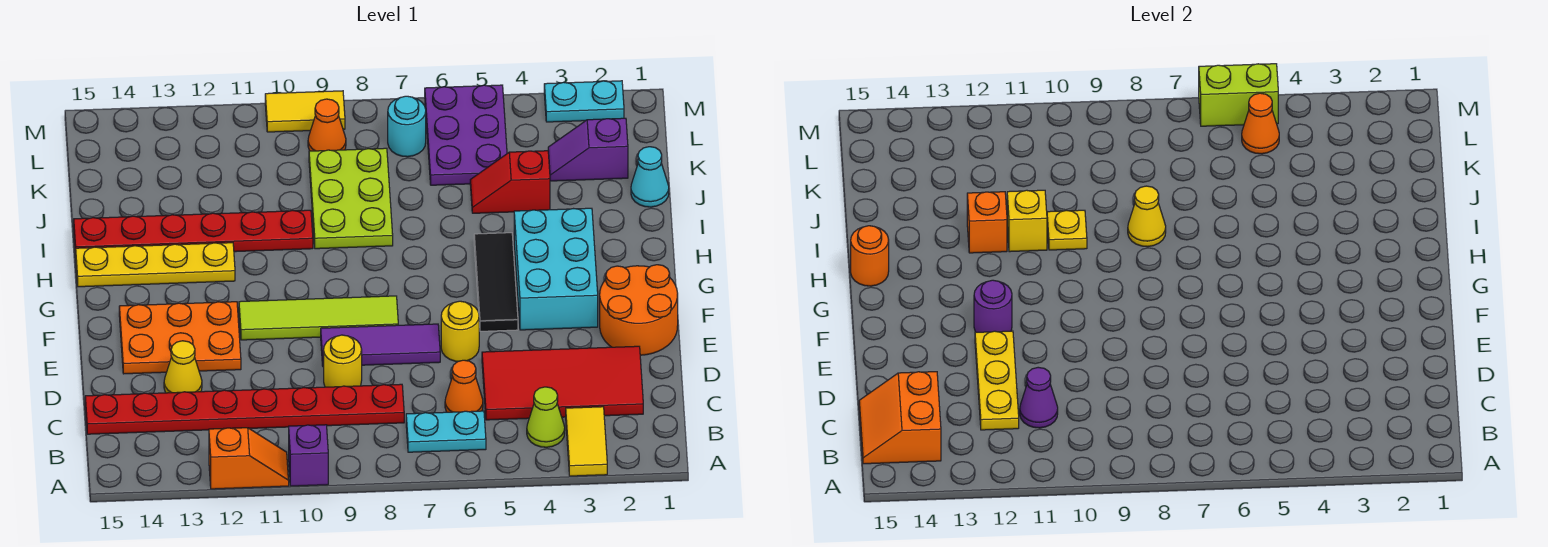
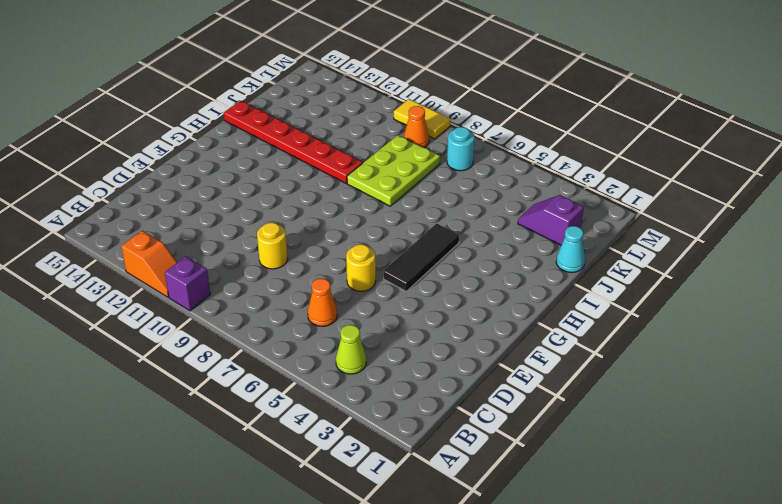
none -> yellow 1x2 tile [566,407,607,476]
none -> cyan 1x2 plate [406,411,486,452]
none -> red 2x4 tile [482,346,643,420]
none -> red 1x8 plate [85,384,404,434]

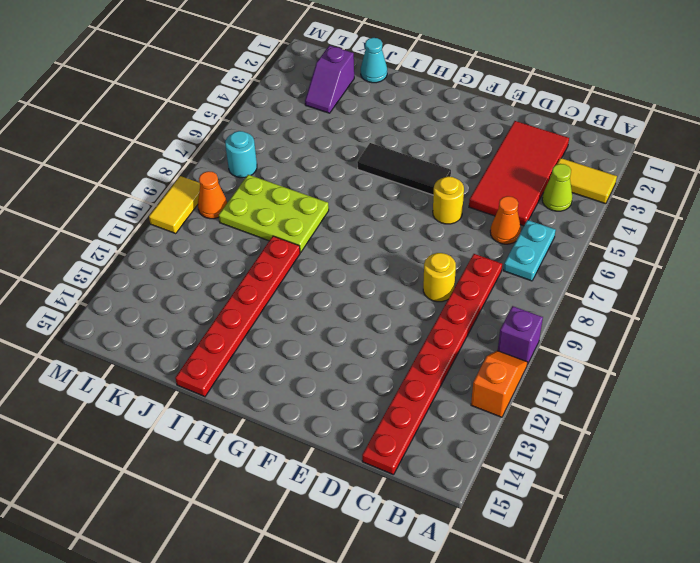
none -> yellow 1x1 cone [164,341,202,393]
none -> orange 2x2 round brick [600,265,678,355]
none -> purple 1x3 tile [321,324,440,367]
none -> orange 2x3 plate [119,302,241,374]

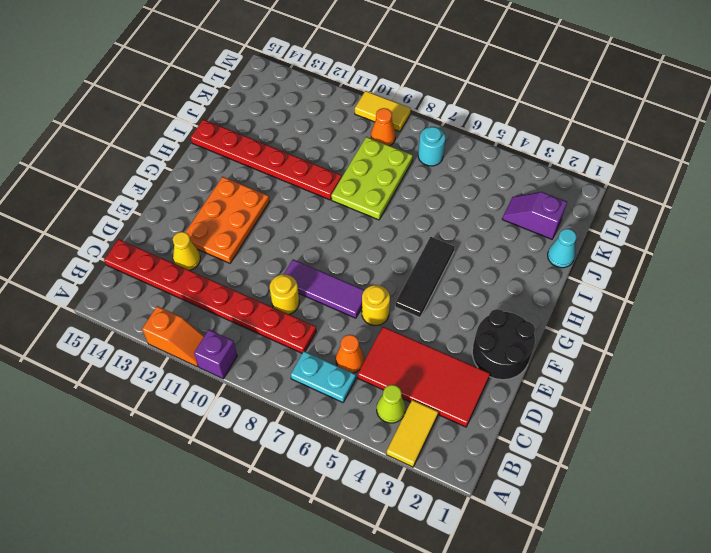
black 2x2 round brick [472,309,535,380] -> orange 2x2 round brick [600,265,678,355]
orange 2x3 plate [186,177,270,263] -> orange 2x3 plate turned to [119,302,241,374]
none -> cyan 2x3 brick [514,208,598,330]
none -> lime 1x4 tile [239,296,398,340]
none -> yellow 1x4 plate [76,243,235,287]
none -> red 1x2 slope [470,151,550,213]

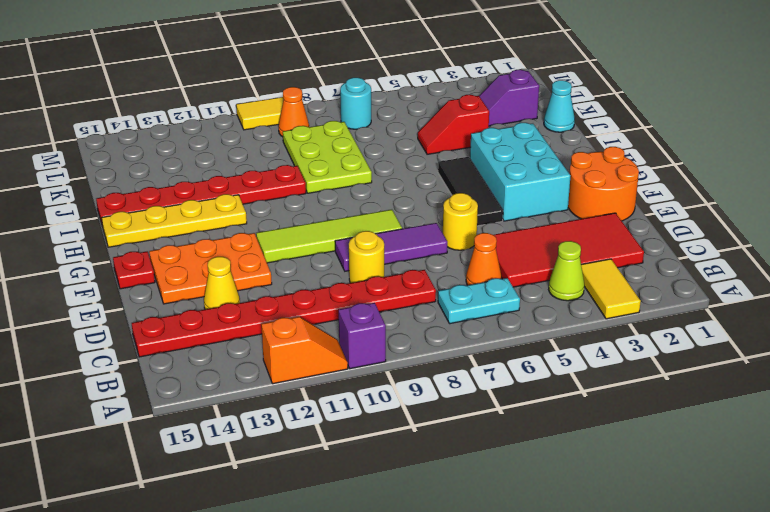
red 1x1 plate [113,252,155,289] -> none
none -> purple 2x3 plate [425,85,507,185]
none -> cyan 1x2 plate [544,81,624,122]
none -> orange 2x2 slope [859,372,941,464]
none -> purple 1x1 cone [1020,367,1058,428]

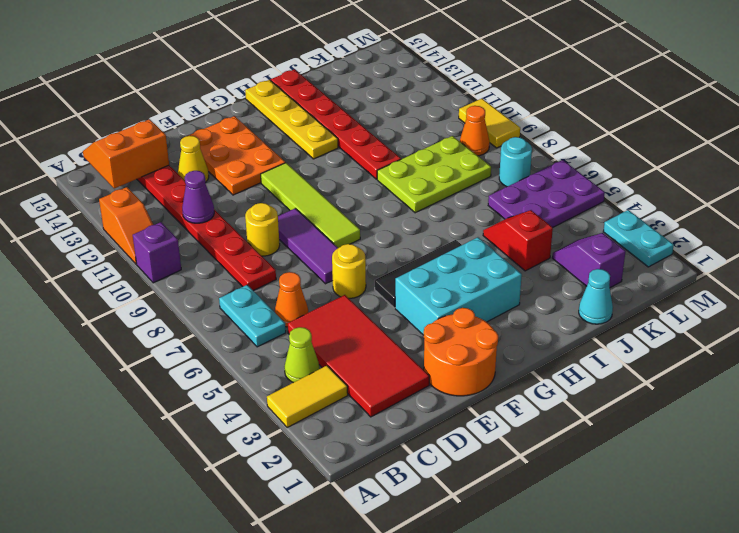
none -> yellow 1x3 plate [975,331,1019,430]
none -> purple 1x1 round brick [974,280,1012,332]
none -> orange 1x1 round brick [851,226,889,286]
none -> yellow 1x1 cone [1128,186,1166,247]

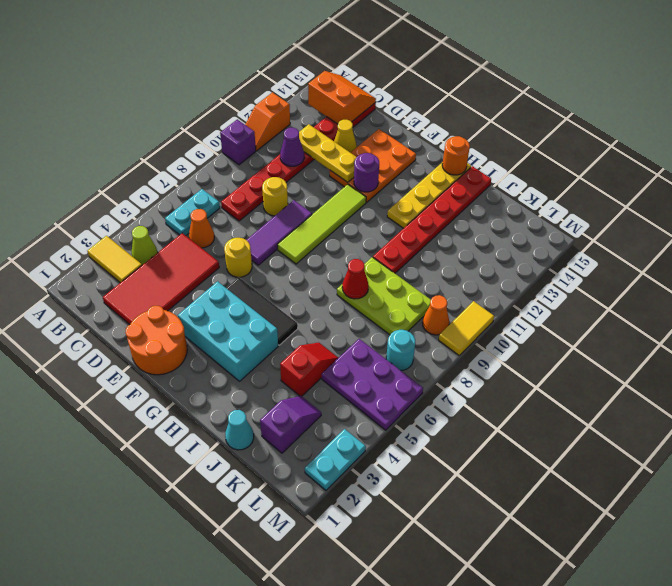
red 1x1 cone [342,259,369,299] -> yellow 1x1 cone [1128,186,1166,247]
none -> yellow 1x1 plate [1047,210,1087,250]
none -> yellow 1x1 brick [1007,190,1047,252]
none -> orange 1x1 brick [967,192,1007,253]
none -> orange 1x1 cone [1242,93,1279,154]

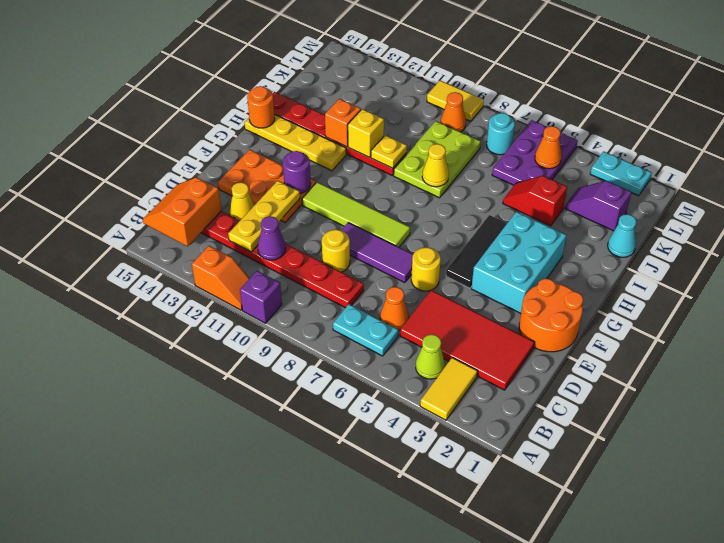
none -> lime 1x2 brick [1199,64,1278,126]

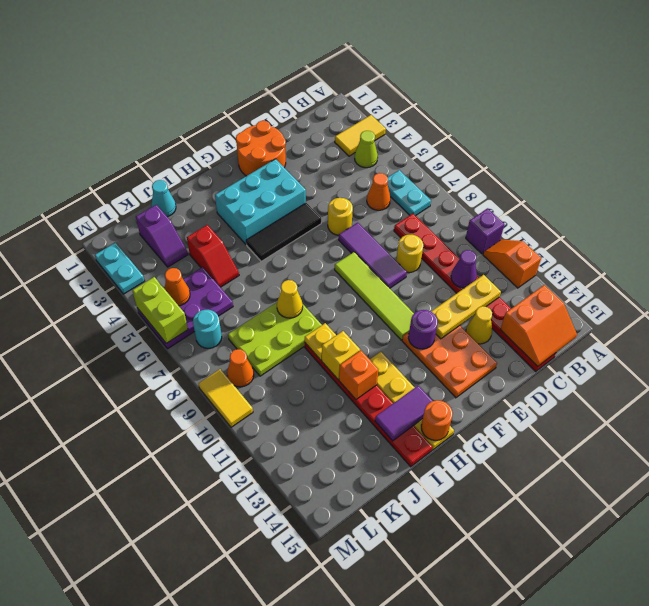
purple 1x2 tile [375,386,433,441] -> none
none -> red 2x4 tile [482,346,643,420]

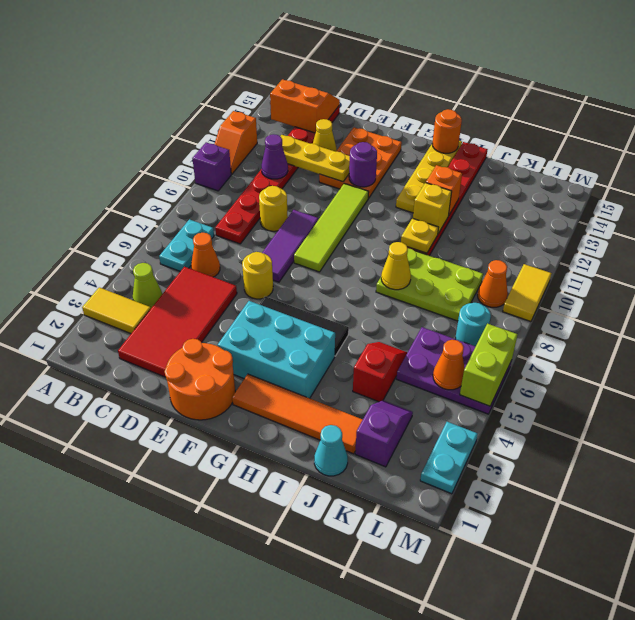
orange 1x4 tile [232,374,363,454] -> none

